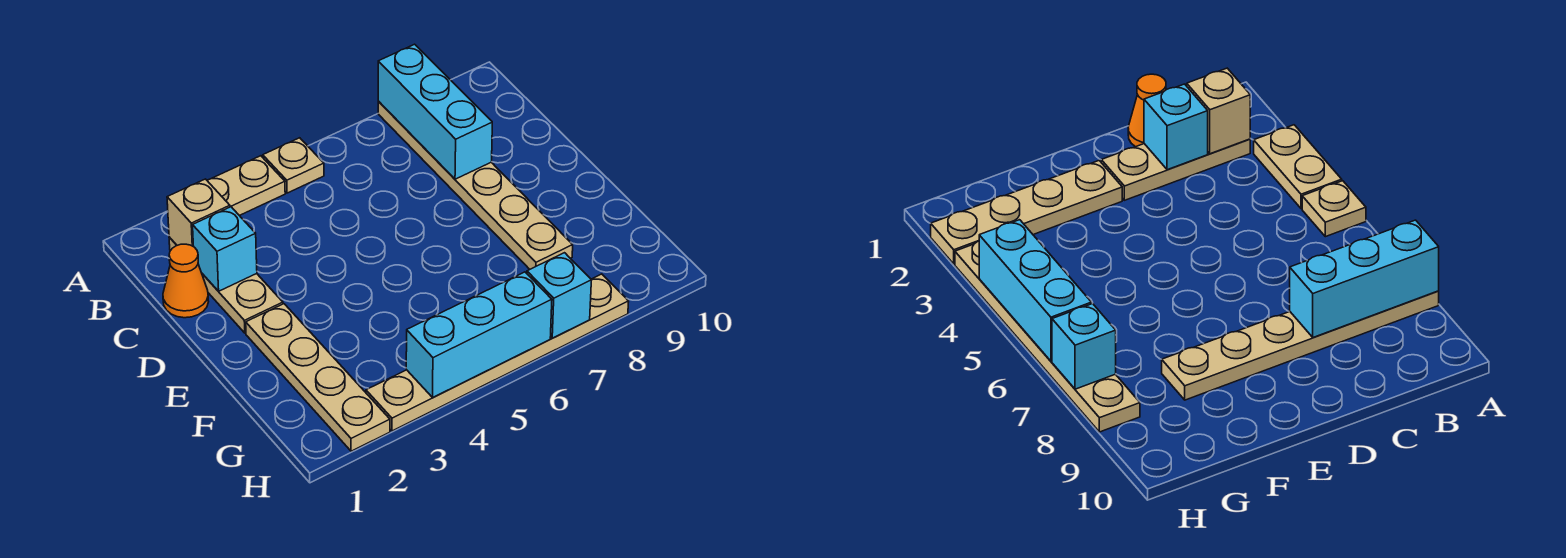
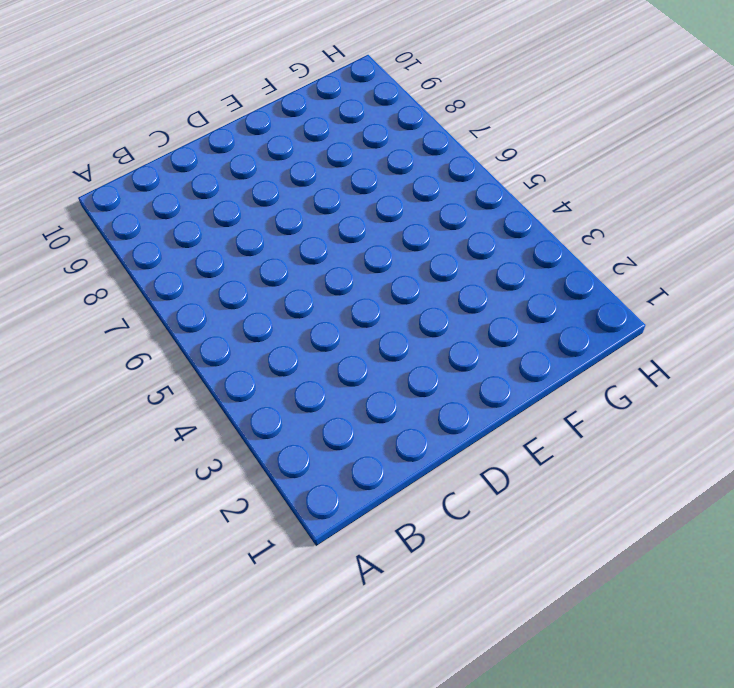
none -> tan 1x2 plate [207,156,285,216]
none -> tan 1x1 plate [263,138,324,193]
none -> tan 1x6 plate [378,102,573,269]

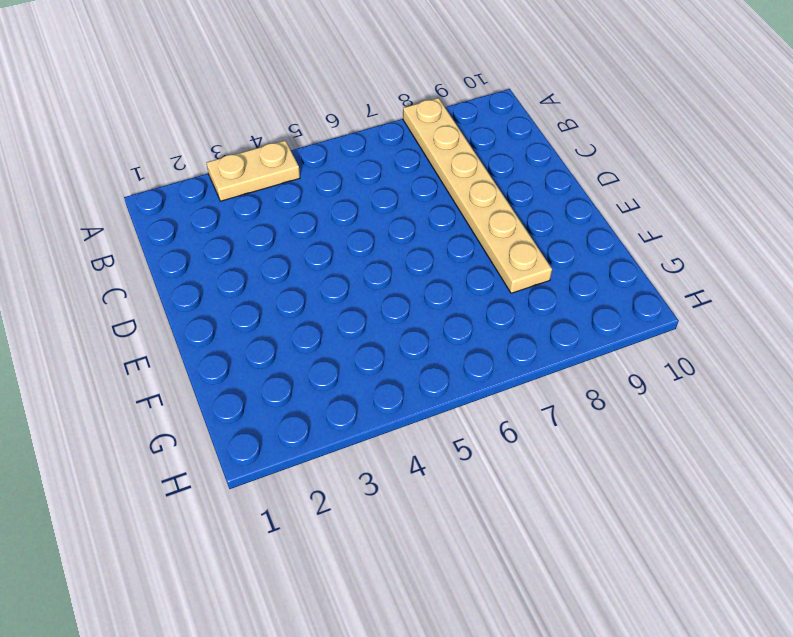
none -> tan 1x1 plate [263,138,324,193]
none -> tan 1x3 plate [169,237,283,333]
none -> orange 1x1 cone [163,244,209,318]

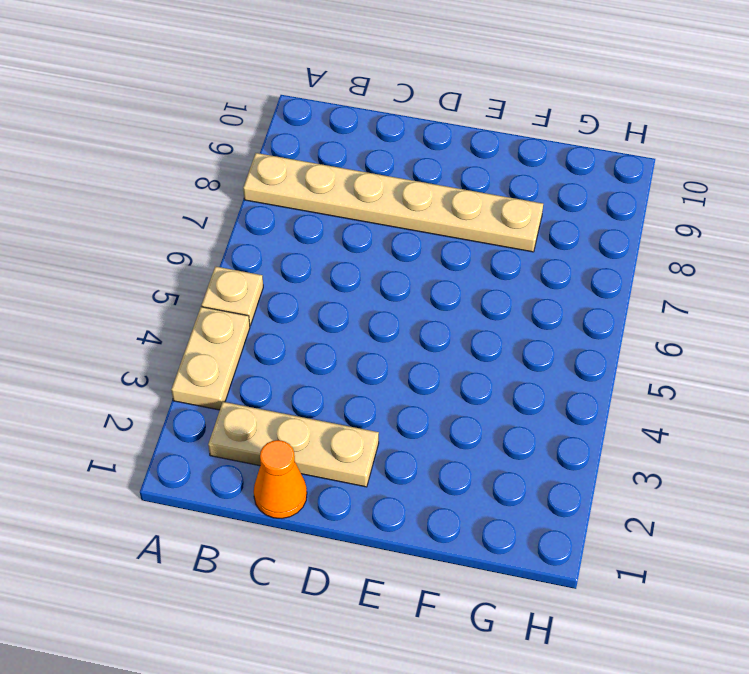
none -> tan 1x4 plate [246,304,390,451]
none -> tan 1x6 plate [366,274,629,431]
none -> cyan 1x3 brick [378,44,492,179]

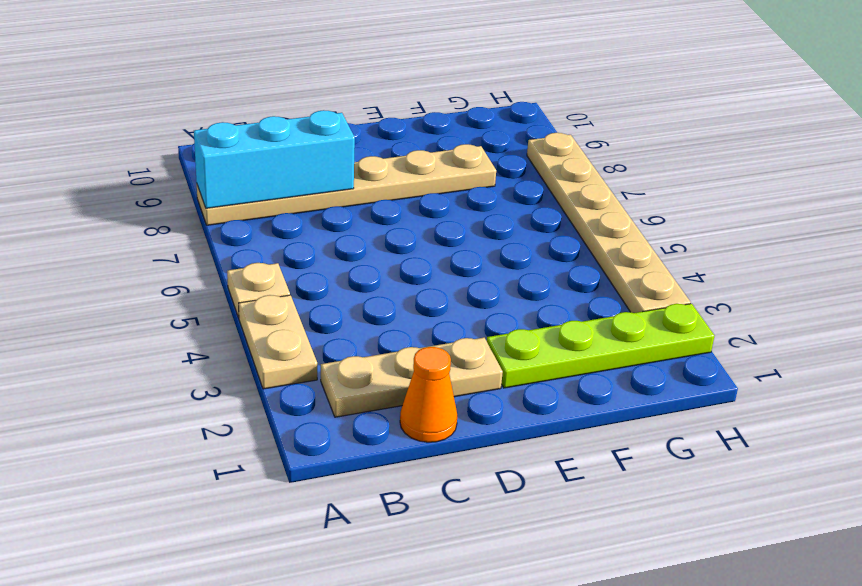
lime 1x4 plate [487,304,714,388] -> tan 1x4 plate [246,304,390,451]
none -> tan 1x1 brick [167,179,230,247]
none -> cyan 1x1 brick [193,207,257,291]
none -> cyan 1x3 brick [406,272,552,397]

